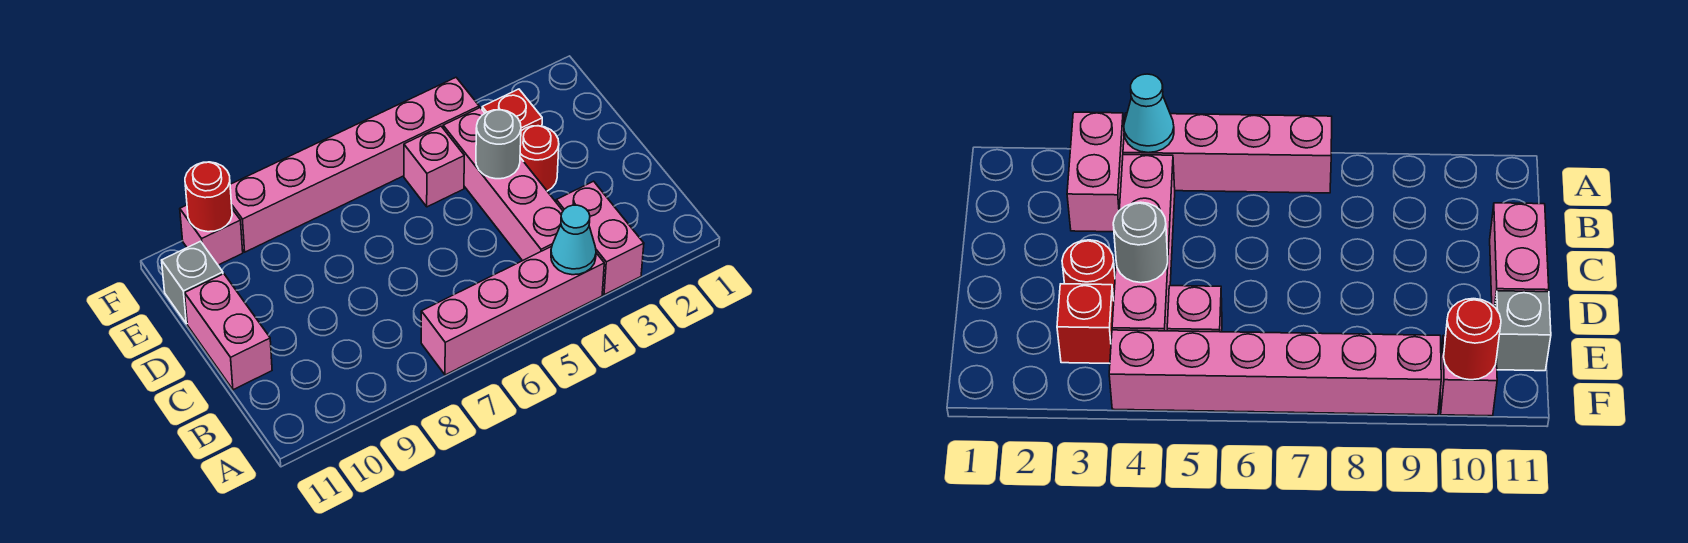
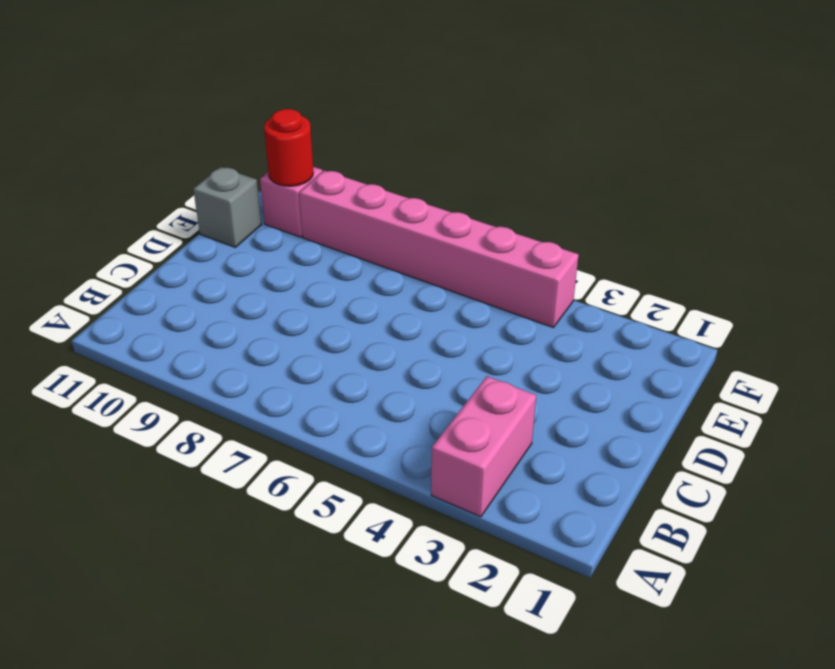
none -> pink 1x4 brick [421,246,604,375]
none -> pink 1x4 brick [443,108,563,261]
none -> pink 1x2 brick [185,274,272,390]

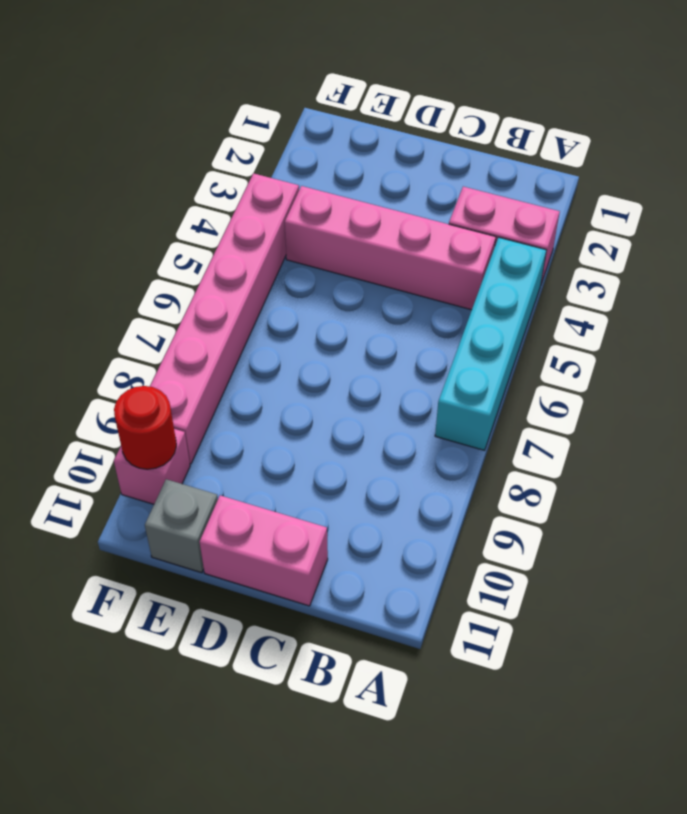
cyan 1x4 brick [435,237,546,450] -> pink 1x4 brick [421,246,604,375]
none -> red 1x1 round brick [520,126,559,191]
none -> red 1x1 brick [482,89,542,131]
none -> pink 1x1 brick [404,126,464,207]

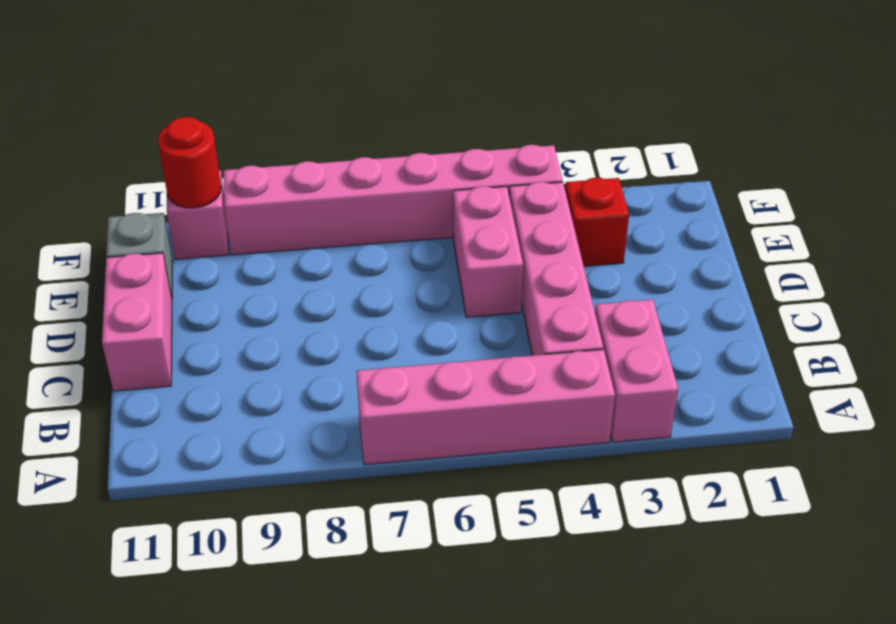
pink 1x2 brick [453,186,523,317] -> pink 1x1 brick [404,126,464,207]
none -> red 1x1 round brick [520,126,559,191]
none -> cyan 1x1 cone [551,205,596,275]
none -> grey 1x1 round brick [476,110,521,179]

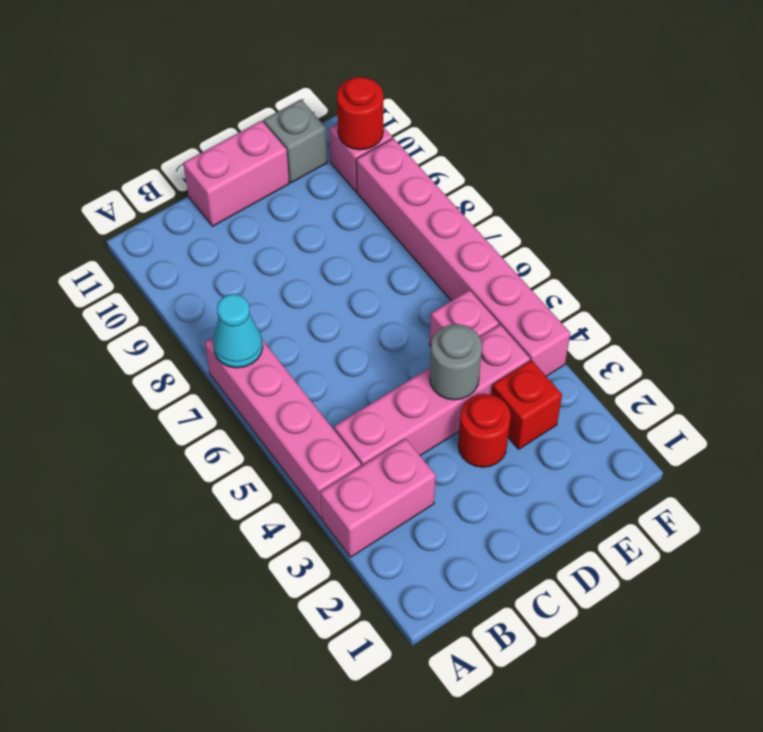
cyan 1x1 cone [213,294,263,368] -> cyan 1x1 cone moved to [551,205,596,275]

